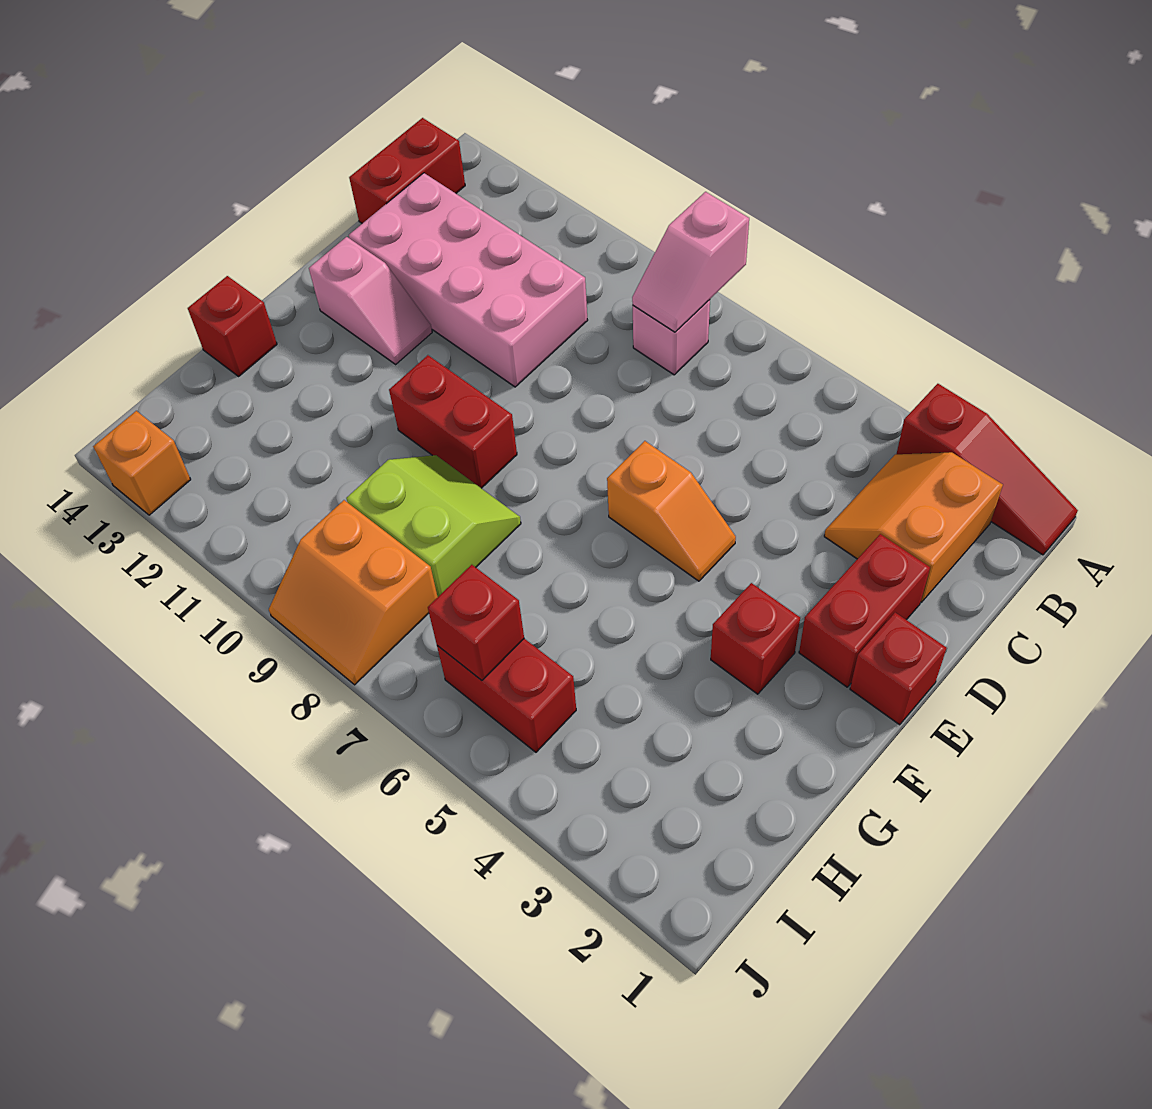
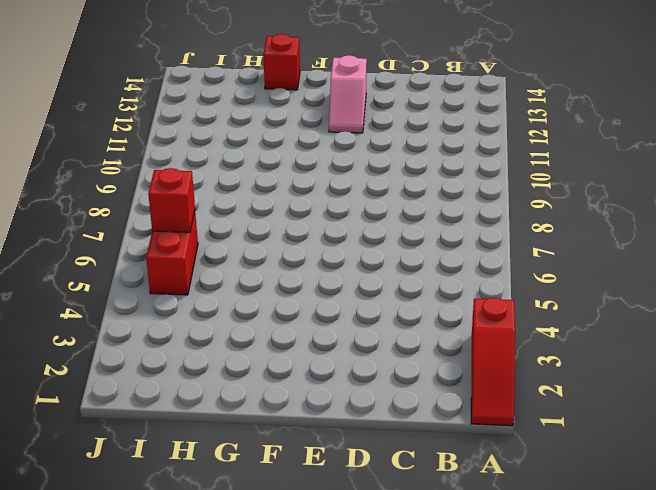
none -> orange 2x2 slope [824,452,1003,602]
none -> pink 1x1 brick [633,300,710,375]
none -> red 1x2 brick [349,118,465,223]

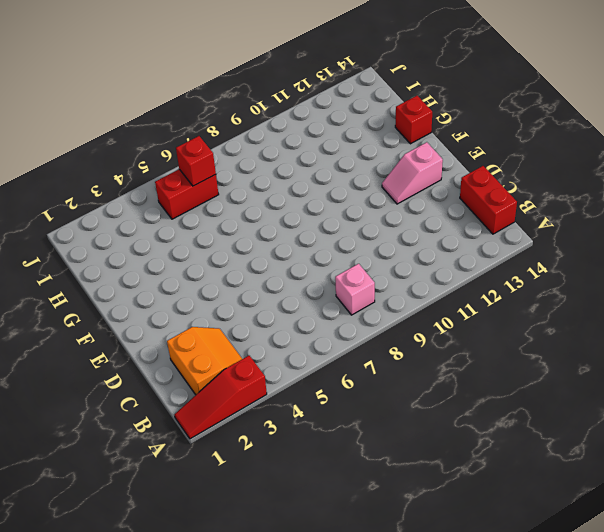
none -> pink 2x4 brick [349,173,588,387]
none -> red 1x2 brick [799,534,930,687]
none -> red 1x1 brick [850,612,947,725]

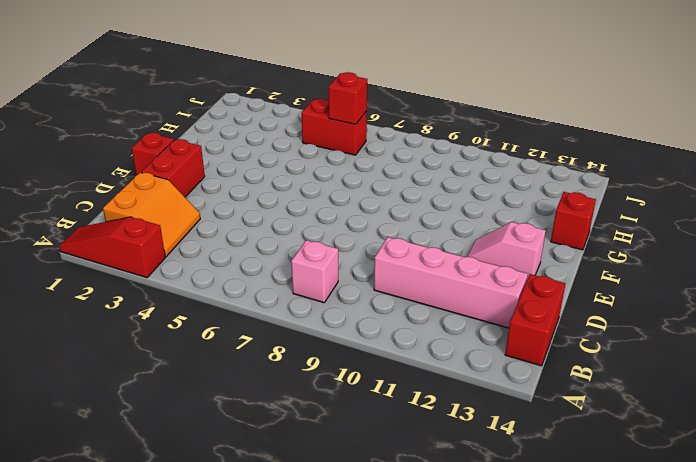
pink 1x4 brick [374,237,528,328] -> pink 2x4 brick [349,173,588,387]
none -> orange 1x2 slope [607,441,736,581]
none -> red 1x1 brick [711,583,800,694]
none -> red 1x2 brick [389,355,517,488]

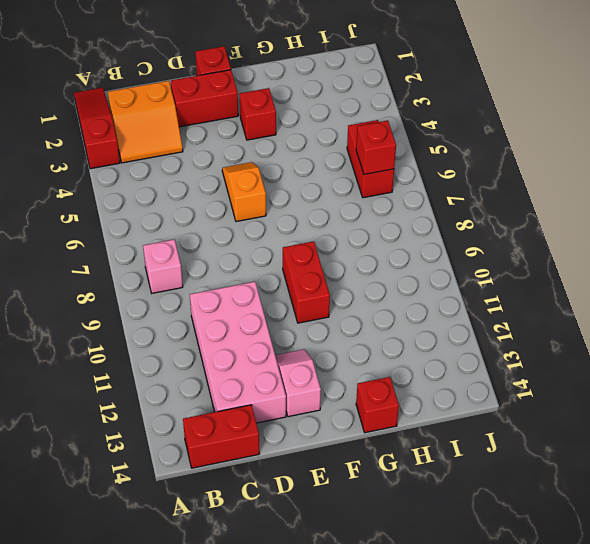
none -> lime 2x2 slope [346,455,521,597]
none -> orange 2x2 slope [269,500,438,685]
none -> orange 1x1 brick [93,411,191,515]

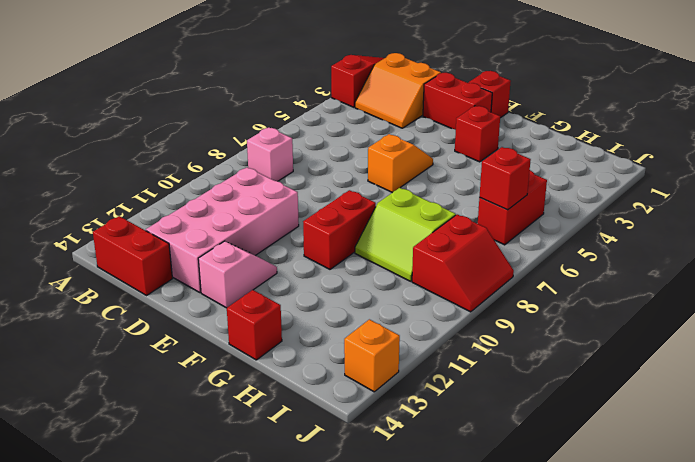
lime 2x2 slope [355,188,456,281] -> lime 2x2 slope turned to [346,455,521,597]
red 2x2 slope [412,214,514,312] -> orange 2x2 slope [269,500,438,685]
none -> pink 1x2 slope [632,192,749,332]

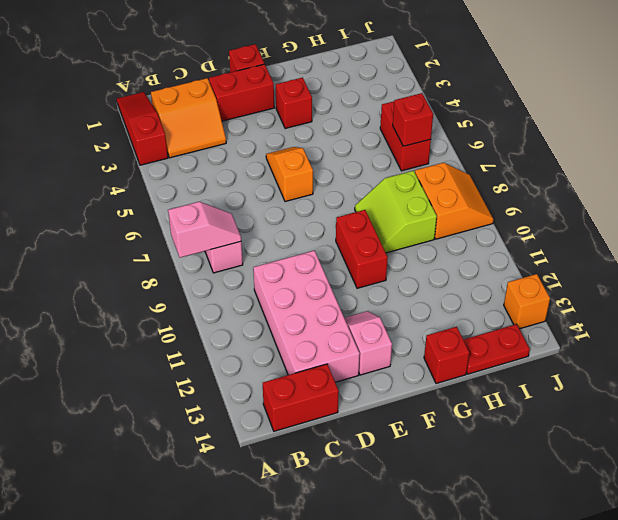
red 1x2 plate [464,324,530,374] -> none

